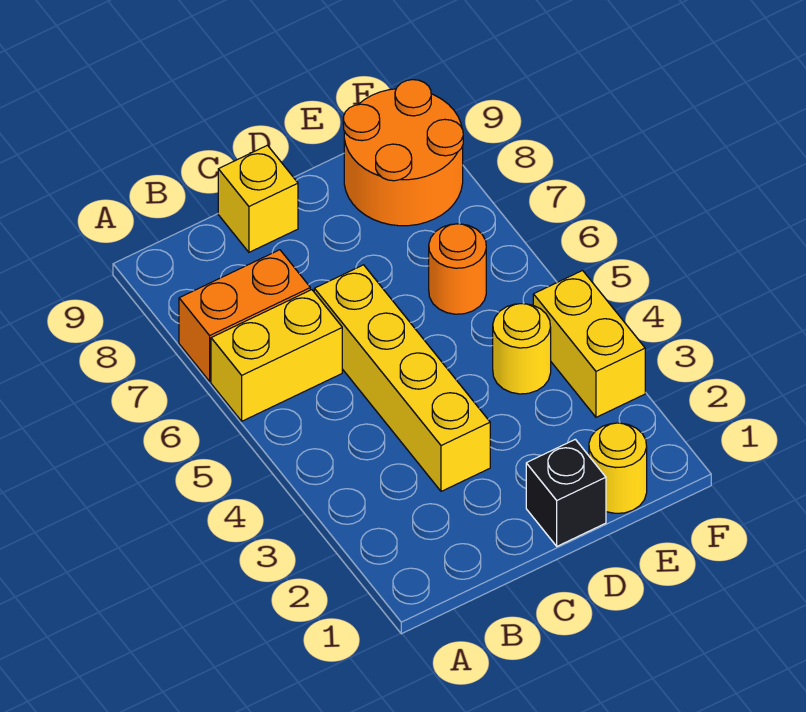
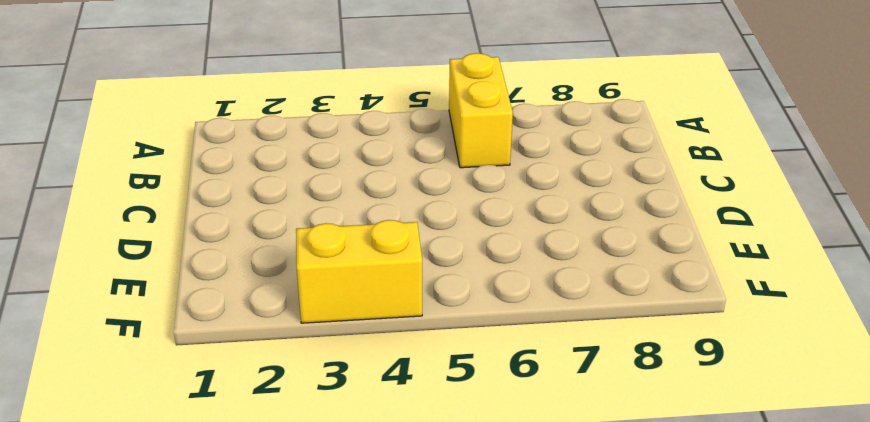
none -> orange 1x2 brick [179,250,310,381]
none -> yellow 1x4 brick [314,265,490,491]

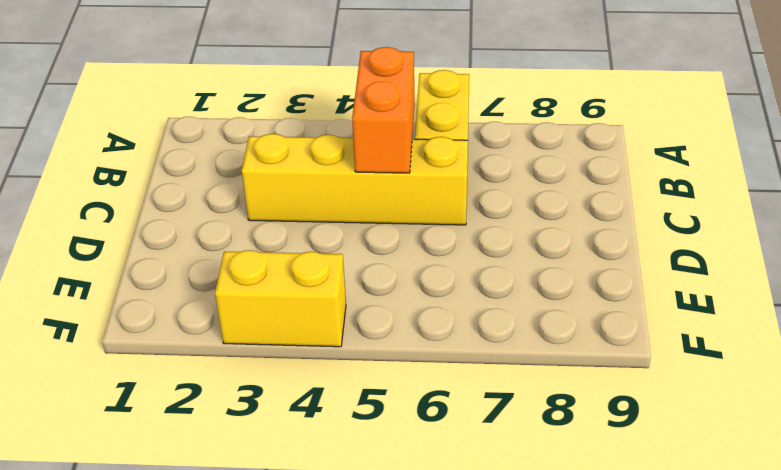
orange 1x2 brick [352,47,415,173] -> orange 1x2 brick moved to [179,250,310,381]
none -> yellow 1x1 brick [218,145,298,252]
none -> black 1x1 brick [526,439,606,546]

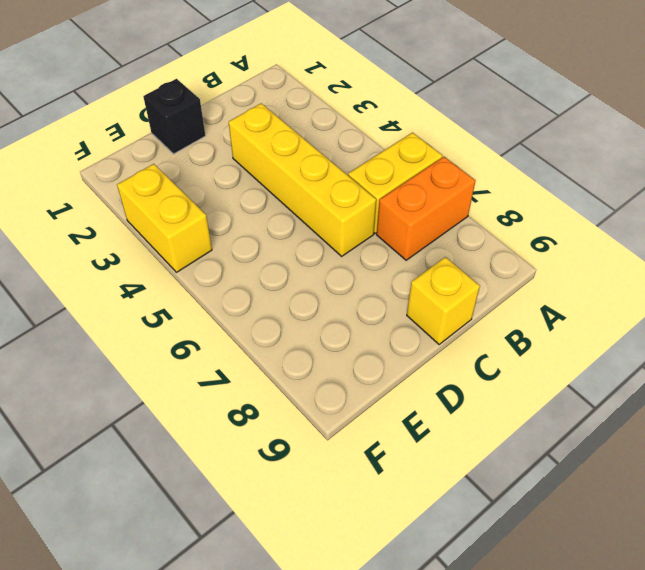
none -> yellow 1x1 round brick [589,423,647,513]
none -> yellow 1x1 round brick [493,304,551,394]

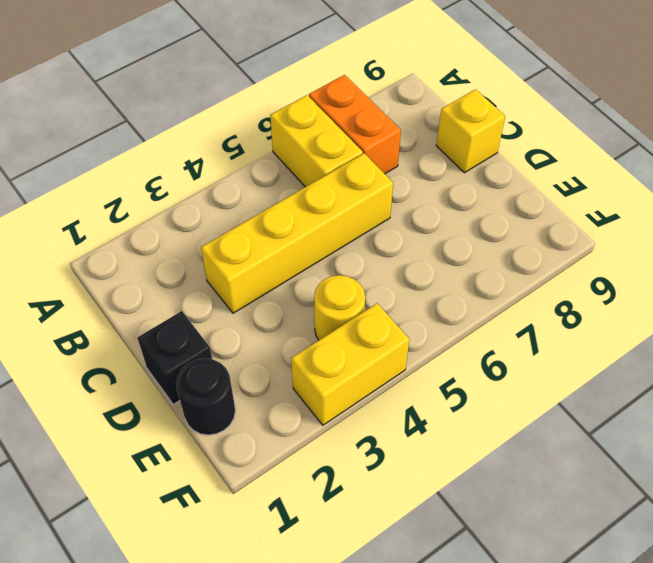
black 1x1 round brick [176,358,235,435] -> yellow 1x1 round brick [589,423,647,513]
none -> orange 1x1 round brick [429,224,486,314]
none -> orange 2x2 round brick [343,80,463,226]

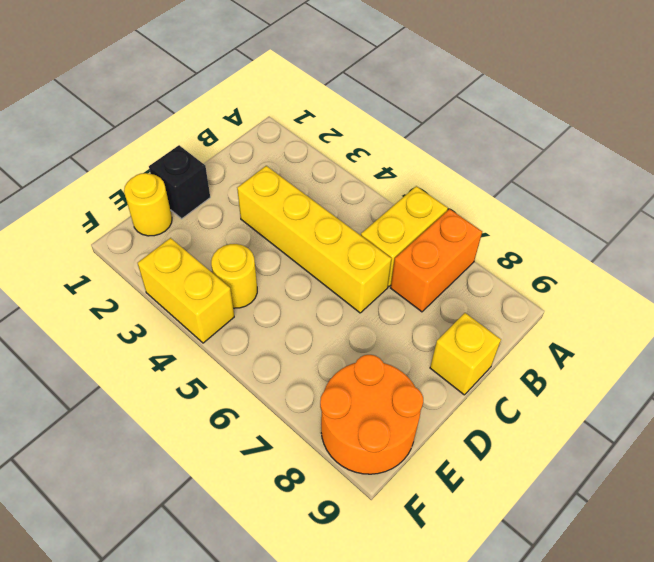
none -> orange 1x1 round brick [429,224,486,314]

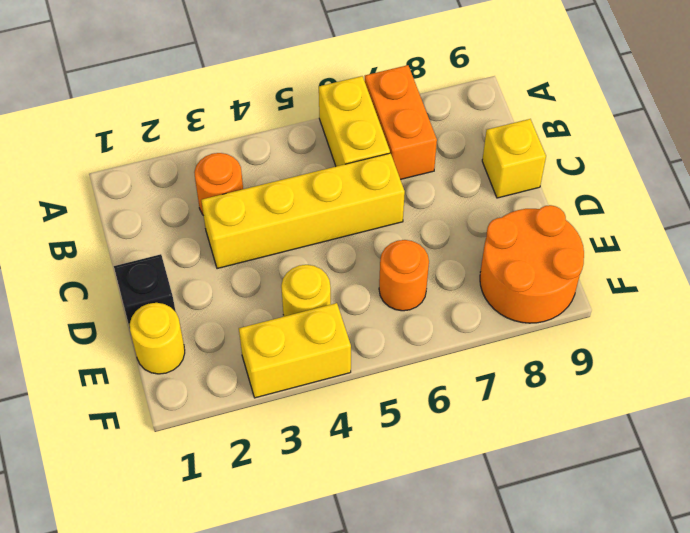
orange 1x1 round brick [194,153,243,216] -> none

